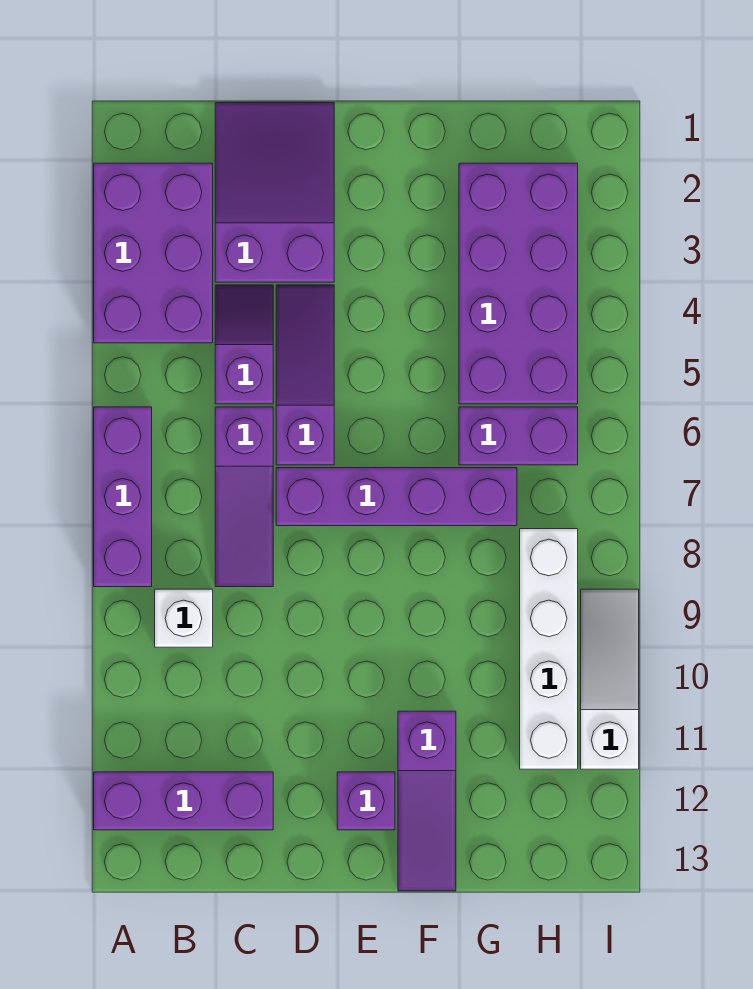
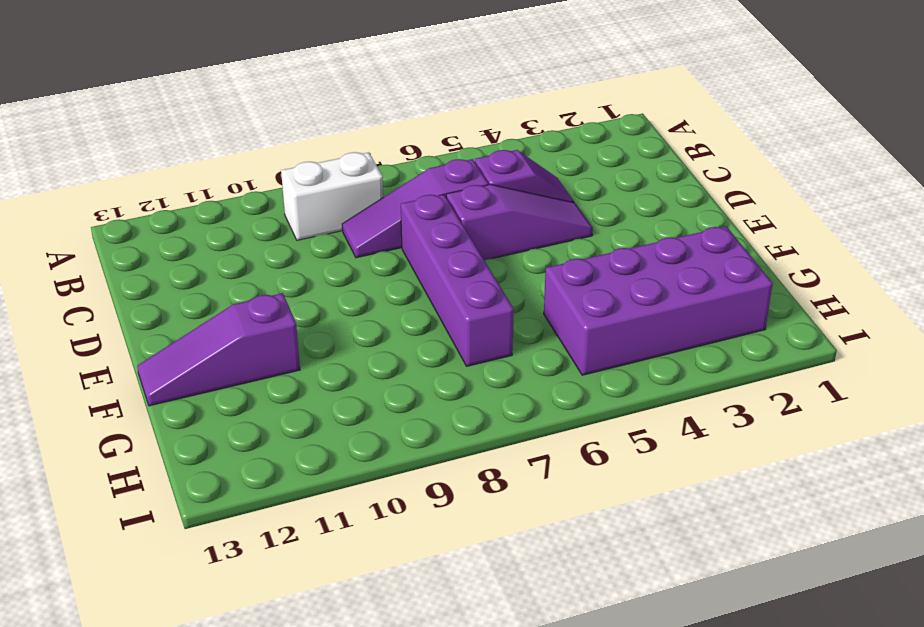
white 1x2 brick [281,152,383,240] -> white 1x1 brick [155,589,213,647]
none -> purple 2x3 brick [94,163,213,343]
none -> purple 1x3 brick [94,407,152,587]
none -> purple 1x3 brick [94,772,273,830]

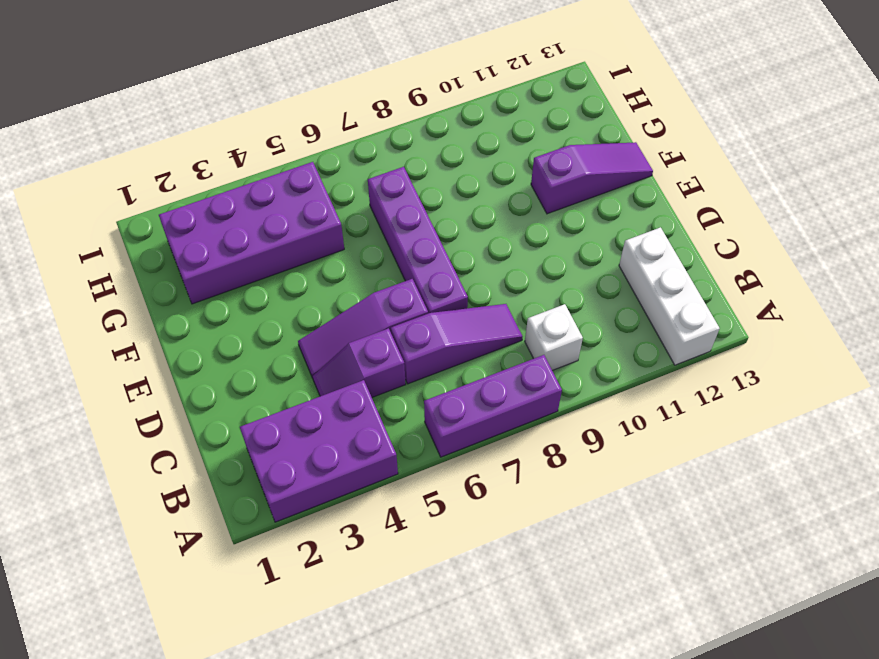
white 1x3 brick [619,227,720,365] -> purple 1x3 brick [94,772,273,830]
none -> purple 2x3 slope [215,103,334,282]
none -> purple 1x1 brick [337,772,395,830]
none -> purple 1x2 brick [459,407,578,465]

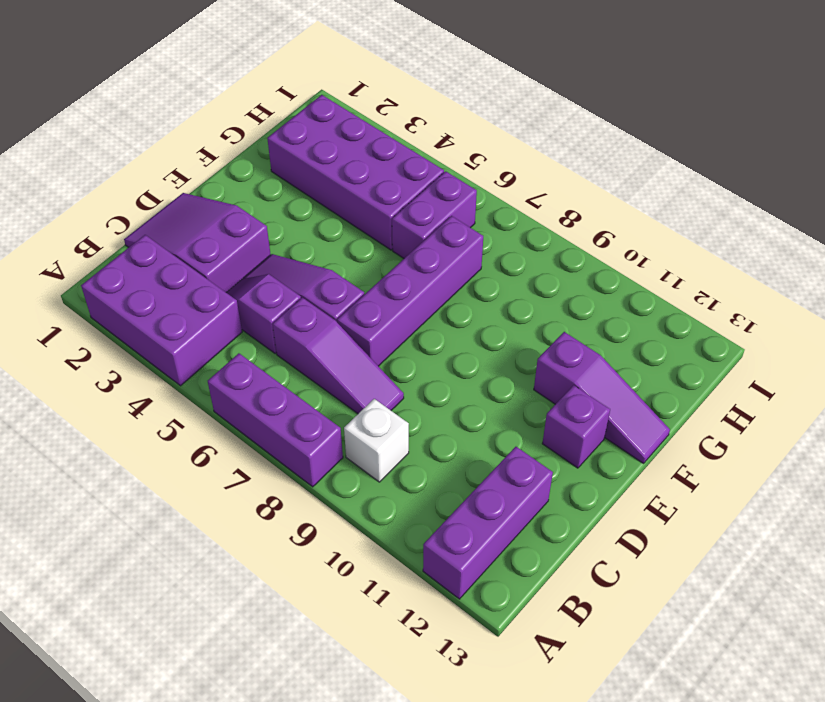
none -> white 1x4 brick [520,529,578,769]
none -> white 1x3 slope [581,589,639,769]

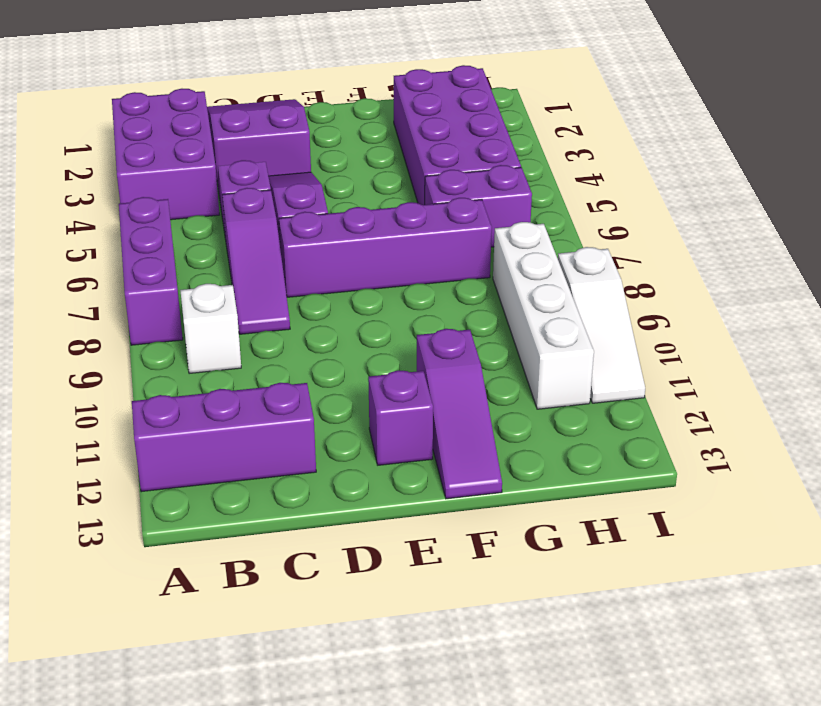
white 1x3 slope [558,247,645,403] -> white 1x3 slope turned to [581,589,639,769]

